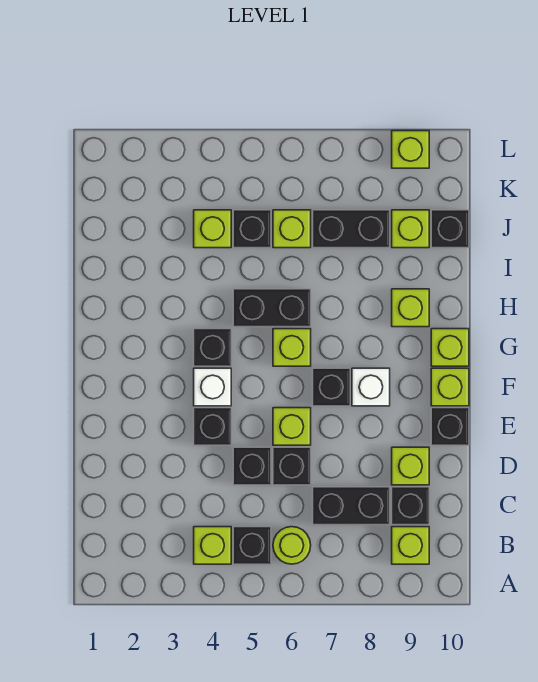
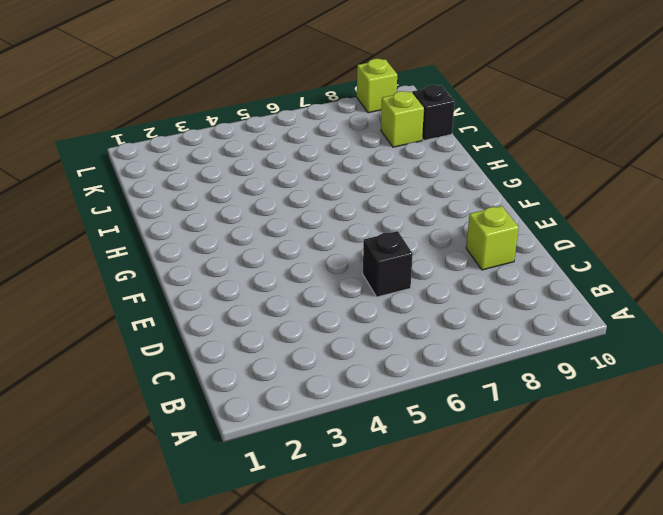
none -> lime 1x1 brick [194,527,231,564]
none -> black 1x1 brick [233,527,271,564]
none -> lime 1x1 round brick [273,527,311,564]

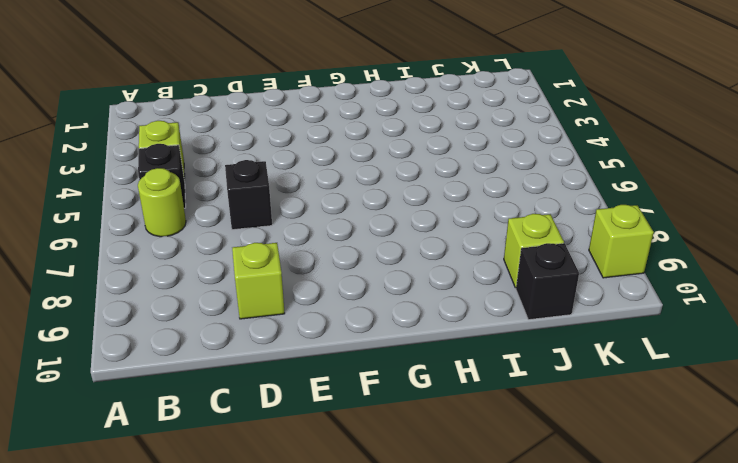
none -> lime 1x1 brick [392,527,429,564]
none -> black 1x2 brick [313,487,390,525]
none -> black 1x1 brick [392,487,429,525]

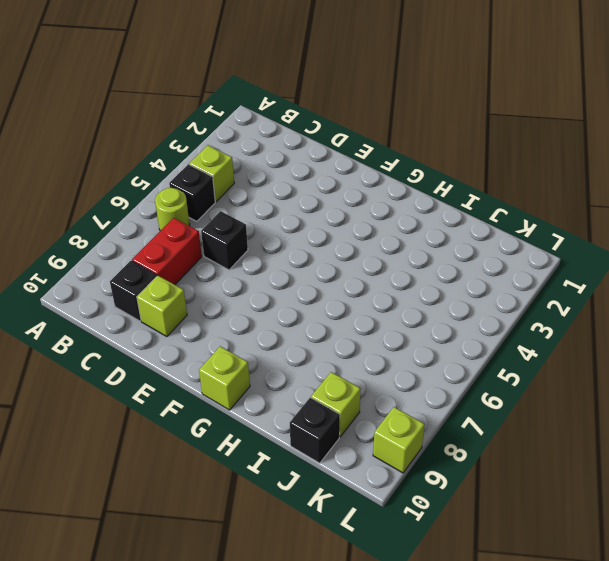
red 1x2 brick [132,218,202,285] -> black 1x2 brick [313,487,390,525]
none -> lime 1x1 brick [392,527,429,564]
none -> black 1x1 brick [233,447,271,485]
none -> black 1x1 brick [194,408,231,445]

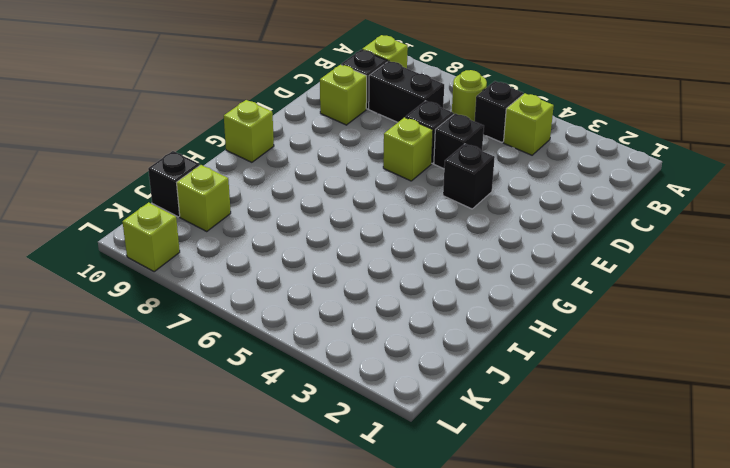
none -> black 1x1 brick [431,408,469,445]
none -> white 1x1 brick [194,368,231,406]
none -> black 1x1 brick [313,368,350,406]

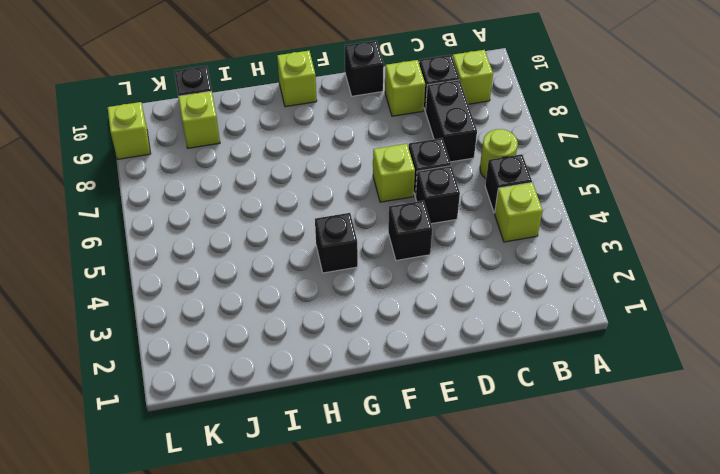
none -> white 1x1 brick [194,368,231,406]
none -> black 1x1 brick [313,368,350,406]
none -> white 1x1 brick [352,368,390,406]

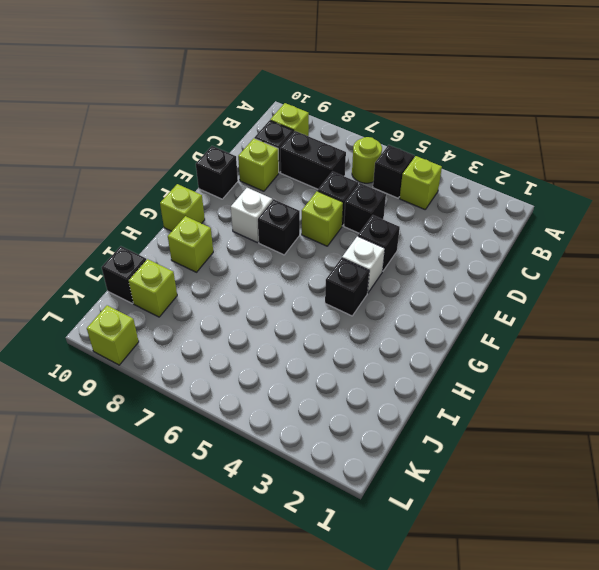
none -> lime 1x1 brick [431,368,469,406]
none -> lime 1x1 brick [273,329,311,366]
none -> black 1x2 brick [233,289,311,327]

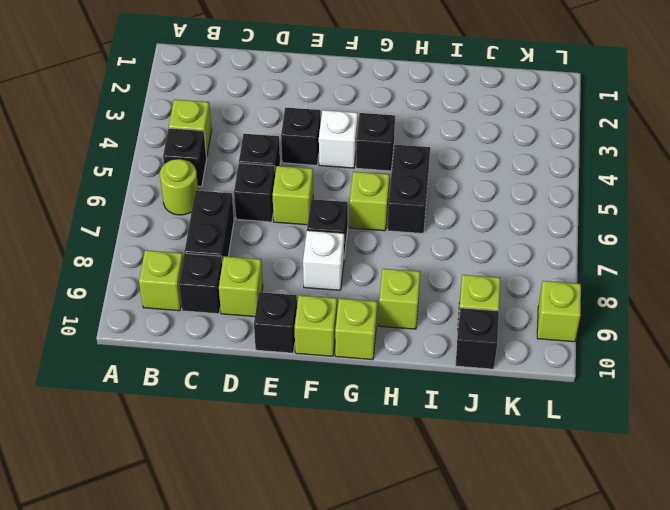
none -> lime 1x1 brick [194,210,231,248]
none -> black 1x1 brick [233,210,271,248]
none -> lime 1x1 brick [273,210,311,248]

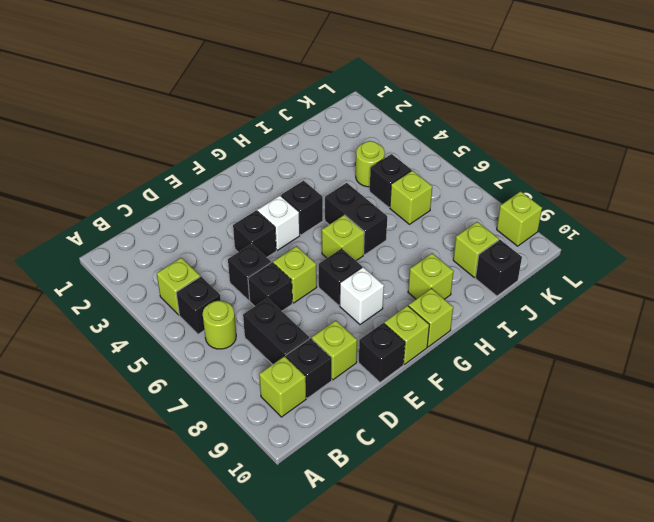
lime 1x1 round brick [356,141,385,187] -> lime 1x1 brick [194,210,231,248]
none -> black 1x2 brick [313,210,390,248]

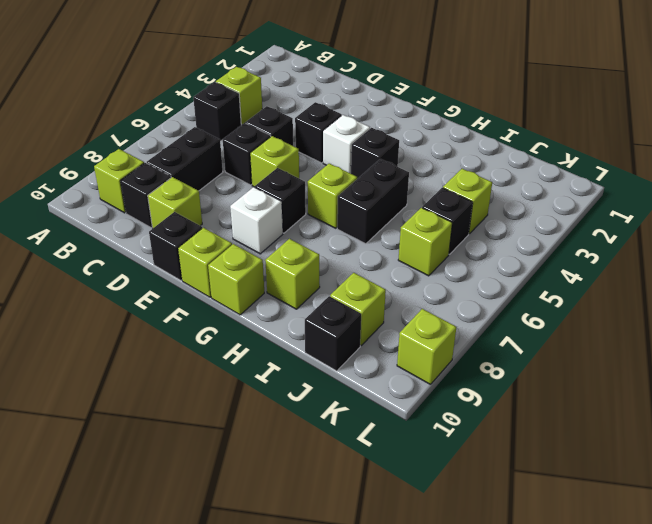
none -> lime 1x1 round brick [273,527,311,564]
none -> black 1x2 brick [313,210,390,248]

